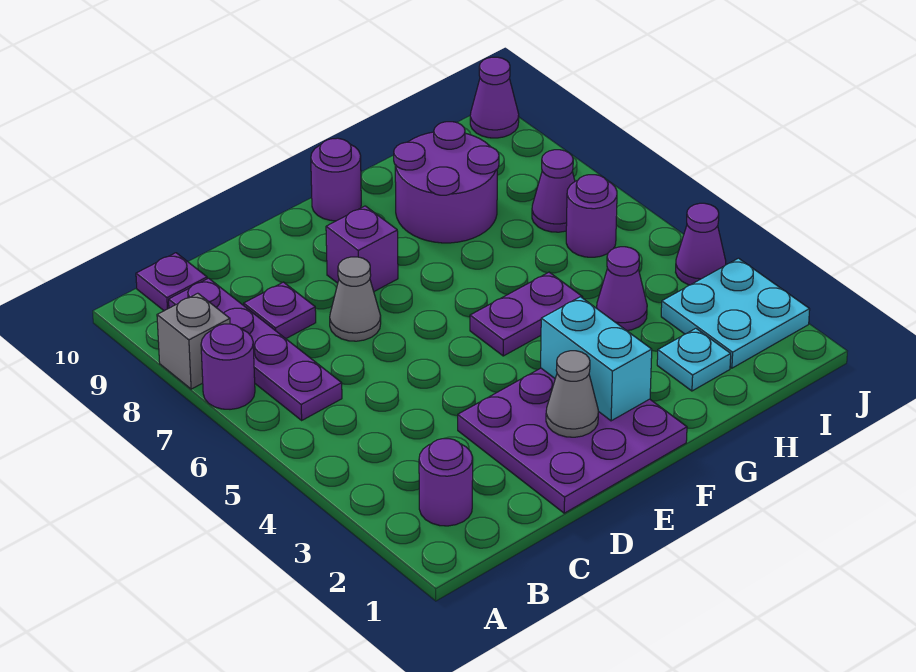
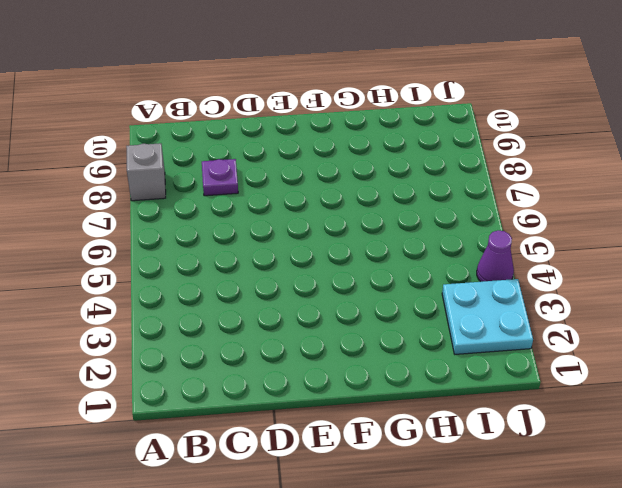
none -> purple 1x1 round brick [201,324,255,409]
none -> purple 1x1 round brick [419,439,473,526]
none -> purple 1x4 plate [169,278,342,420]

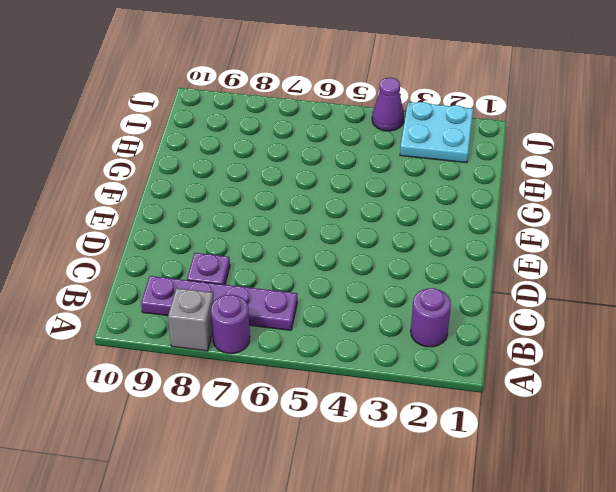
none -> purple 1x1 plate [136,253,207,311]
none -> purple 3x3 plate [458,368,687,513]
none -> grey 1x1 cone [330,257,381,341]

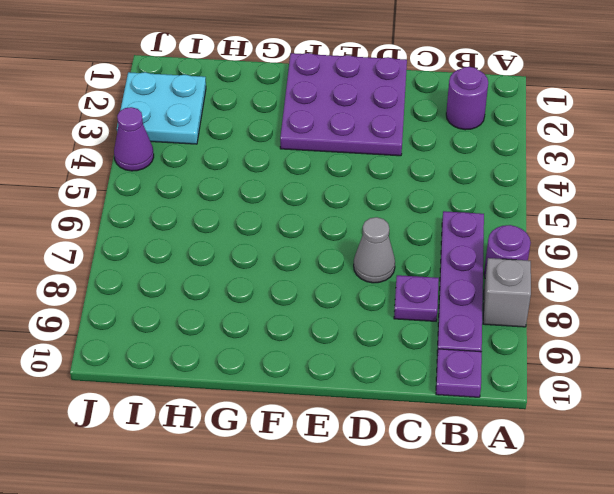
none -> purple 1x1 brick [326,206,398,291]
none -> purple 1x2 plate [470,272,583,356]
none -> purple 1x1 round brick [311,138,361,221]

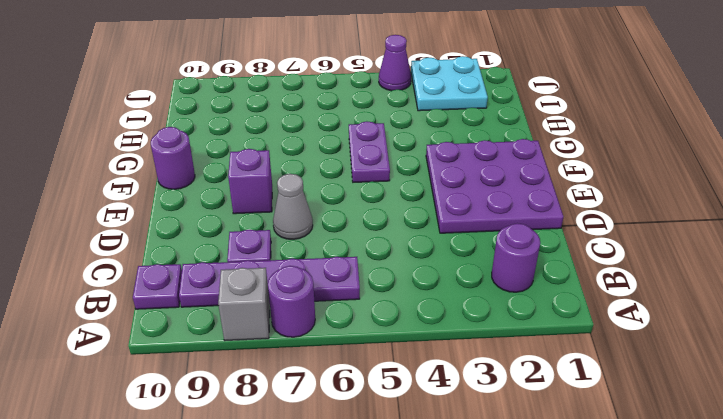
none -> purple 2x2 round brick [394,122,499,243]
none -> cyan 1x1 plate [657,328,731,391]
none -> purple 1x1 cone [597,247,647,331]

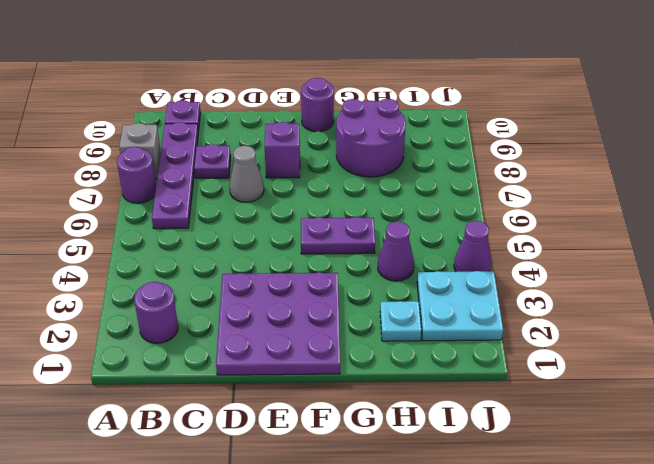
none -> purple 1x1 round brick [566,175,617,257]
none -> purple 1x1 cone [532,150,575,232]
none -> purple 1x1 cone [470,57,519,138]

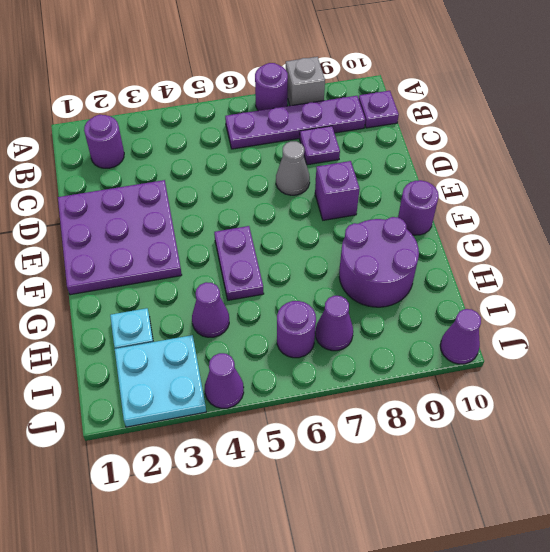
none -> grey 1x1 cone [546,351,598,437]
none -> cyan 1x2 brick [541,297,652,421]

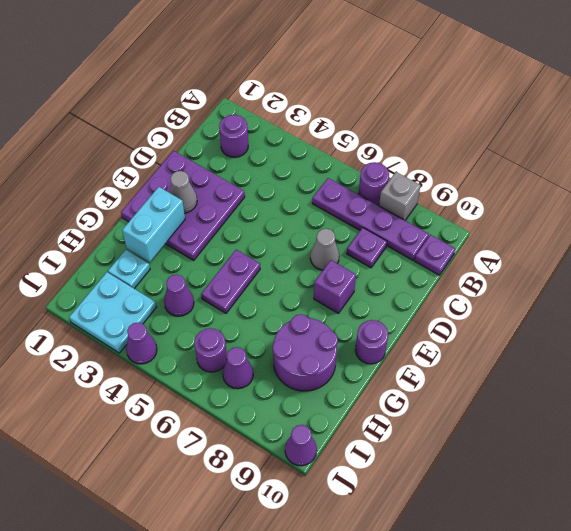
cyan 1x2 brick [122,187,185,262] -> cyan 1x2 brick turned to [541,297,652,421]

